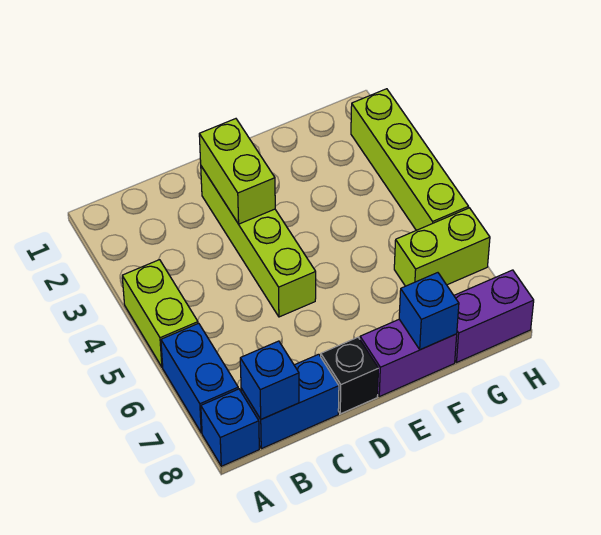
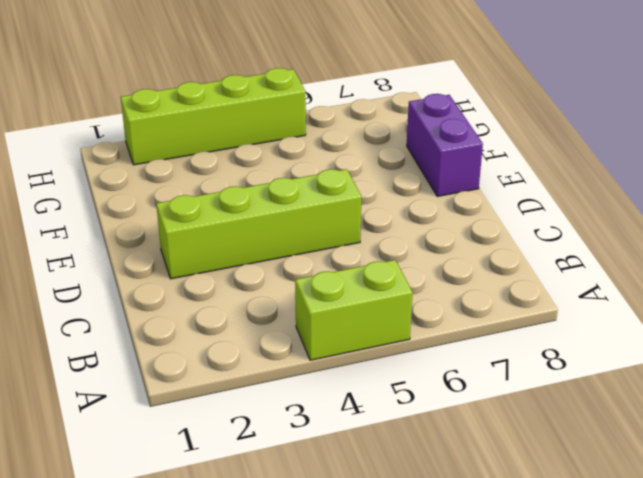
none -> blue 1x2 brick [161,323,238,433]
none -> blue 1x1 brick [201,389,259,466]
none -> blue 1x2 brick [241,354,339,449]

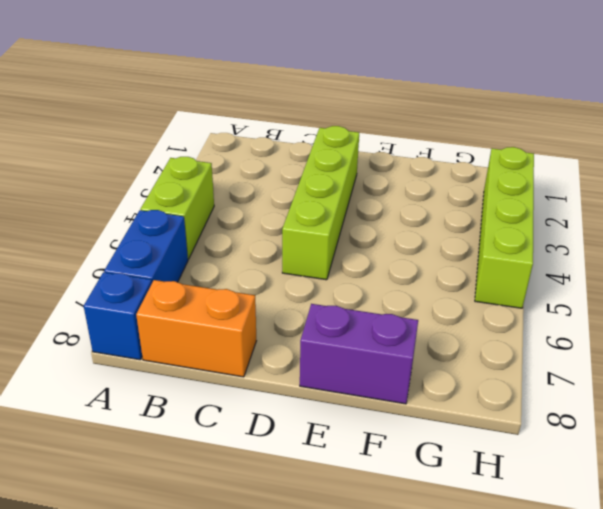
orange 1x2 brick [136,280,256,377] -> blue 1x2 brick [241,354,339,449]
none -> black 1x1 brick [321,337,378,414]
none -> lime 1x2 brick [394,208,490,286]
none -> purple 1x2 brick [454,270,534,363]

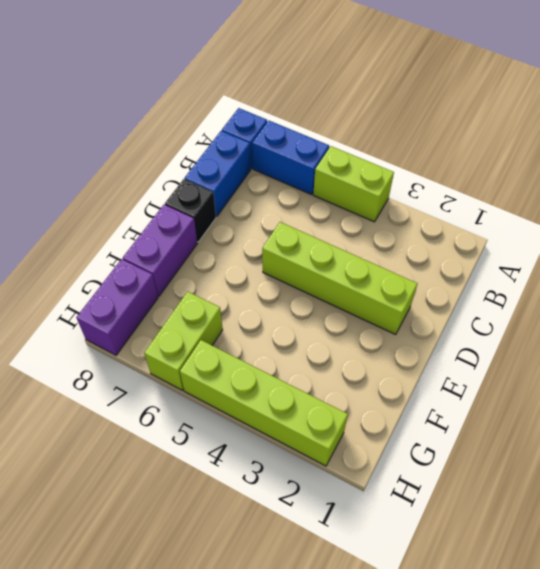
none -> blue 1x1 brick [240,341,299,419]
none -> lime 1x2 brick [199,119,275,224]
none -> blue 1x1 brick [399,273,459,350]

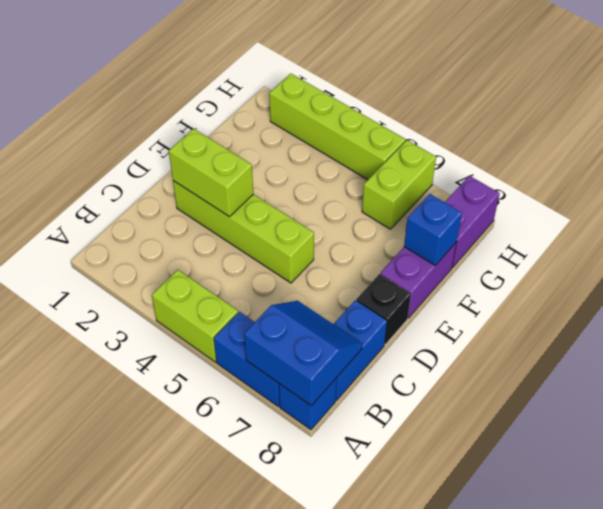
blue 2x2 slope [244,301,363,406] -> blue 1x1 brick [240,341,299,419]

